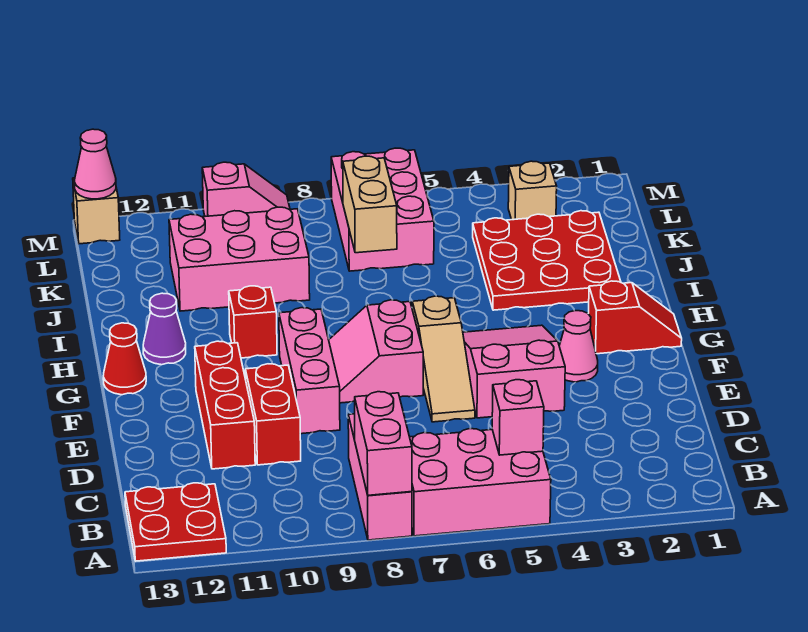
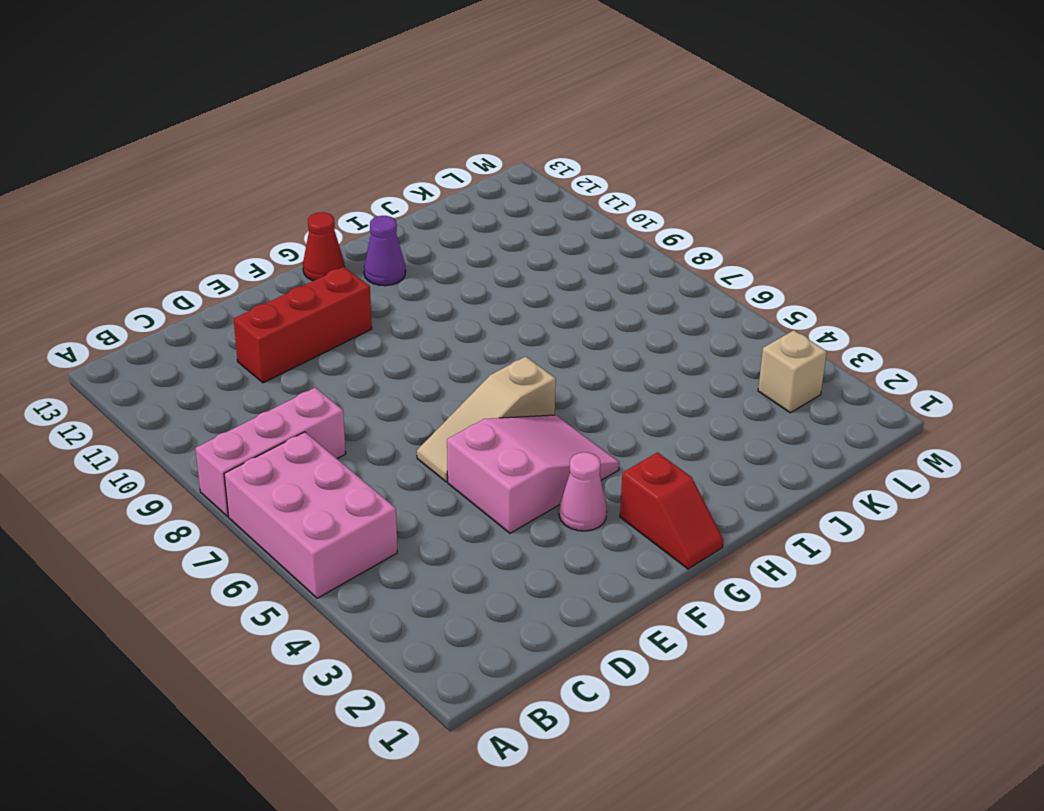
none -> red 2x2 plate [125,483,226,561]
none -> red 1x2 brick [245,364,301,465]
none -> pink 1x3 brick [279,308,340,434]

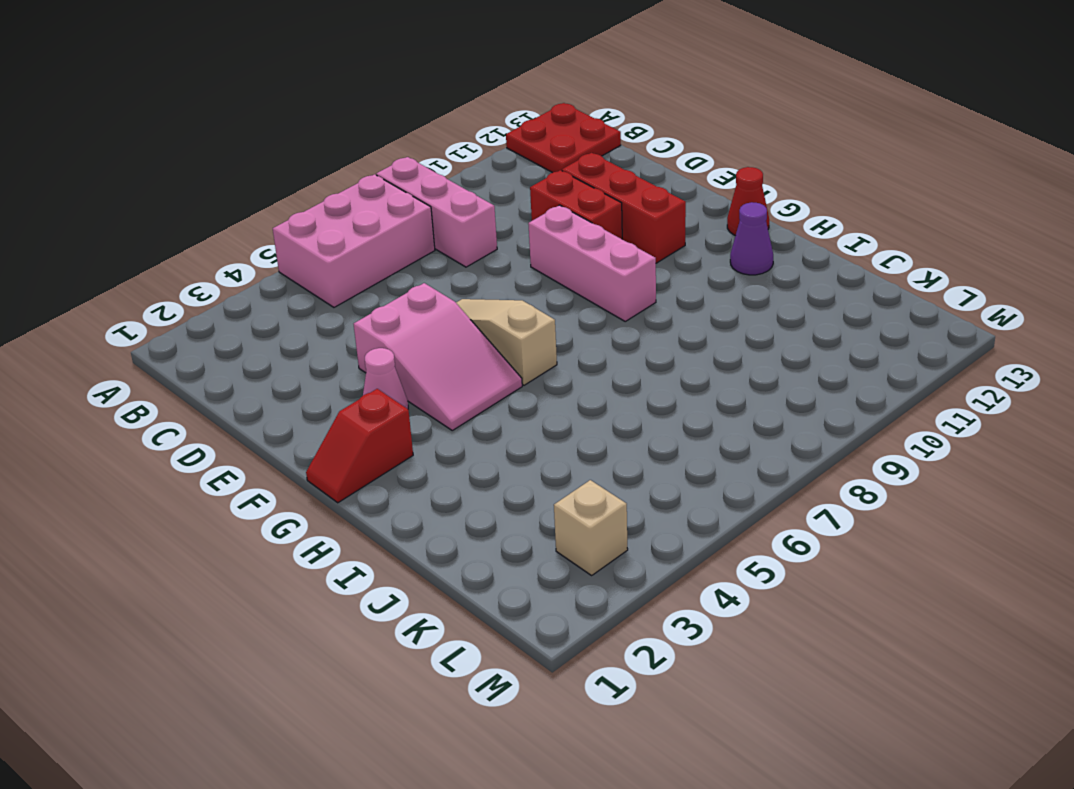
none -> pink 2x2 slope [329,300,423,403]
none -> red 1x1 brick [229,286,277,358]
none -> red 3x3 plate [473,211,621,310]

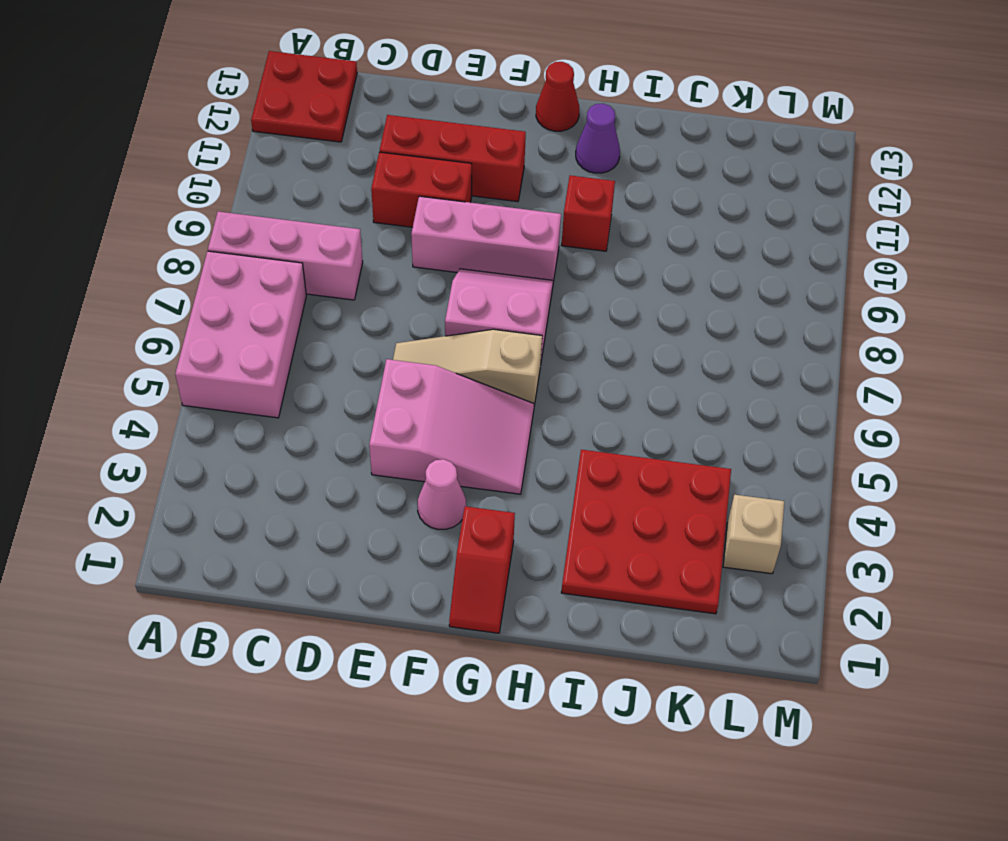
none -> pink 2x3 brick [169,207,310,311]
none -> pink 2x3 brick [331,148,434,271]
none -> pink 1x2 slope [202,162,290,216]

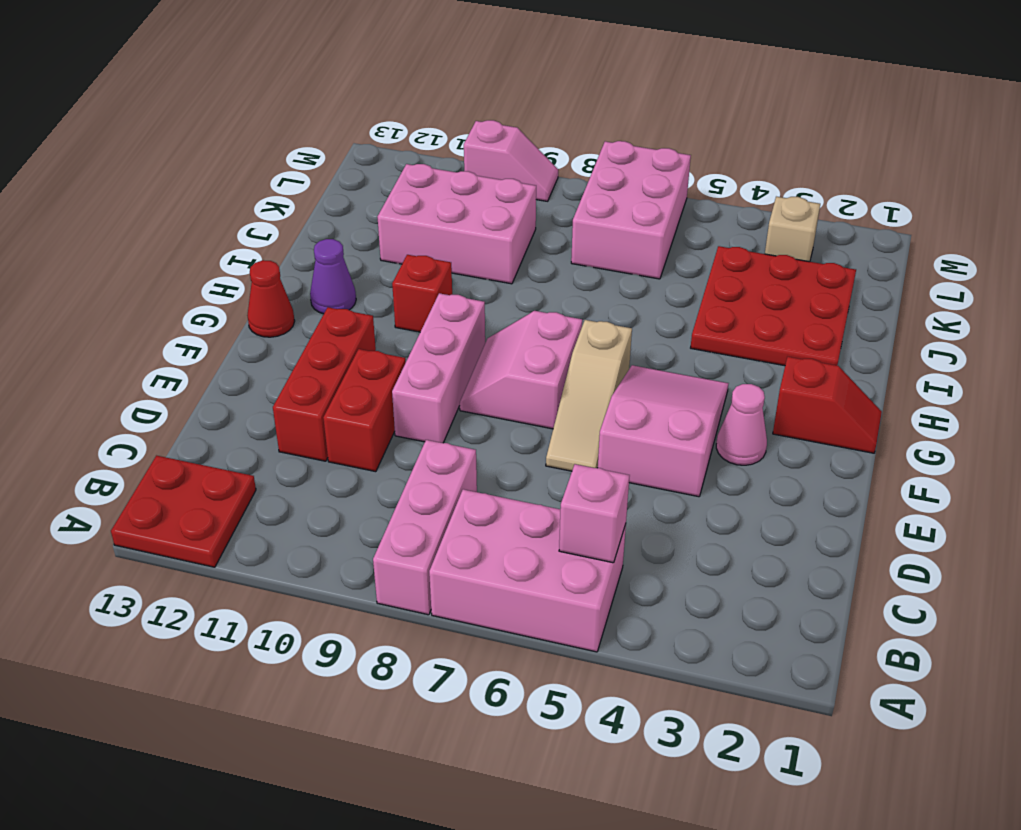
none -> tan 1x1 brick [73,178,120,244]
none -> pink 1x2 brick [355,392,412,495]
none -> tan 1x2 brick [343,156,397,253]

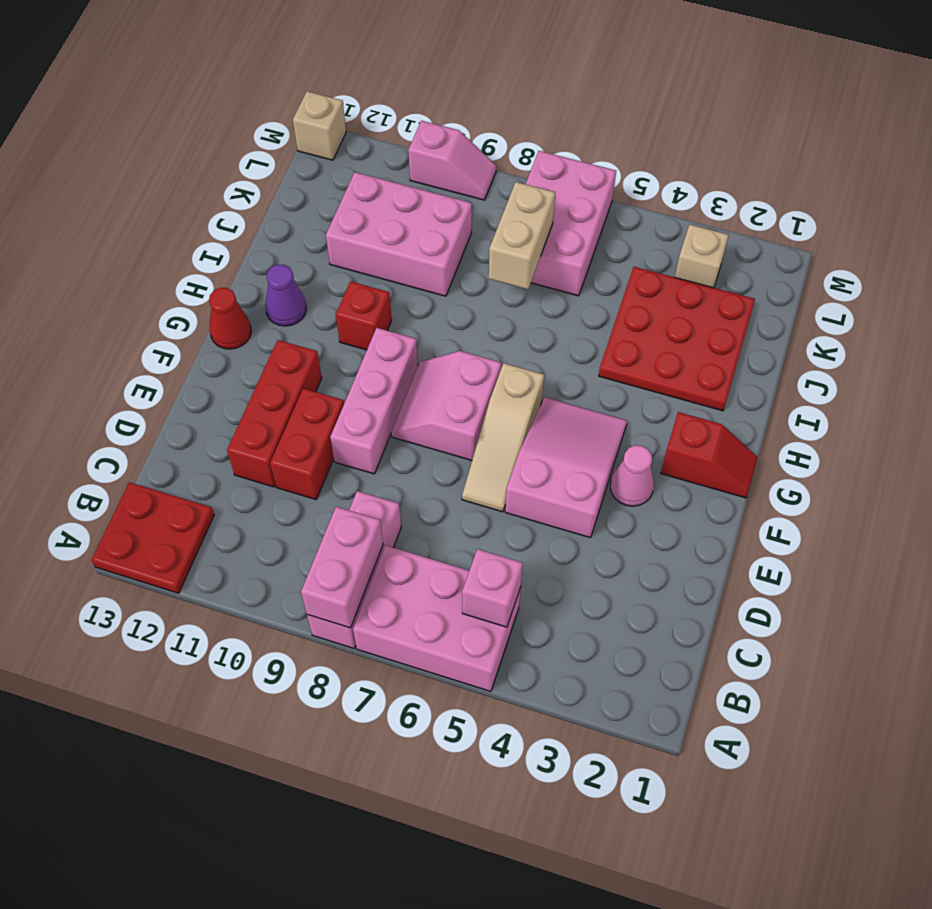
none -> pink 1x1 cone [75,129,116,199]

